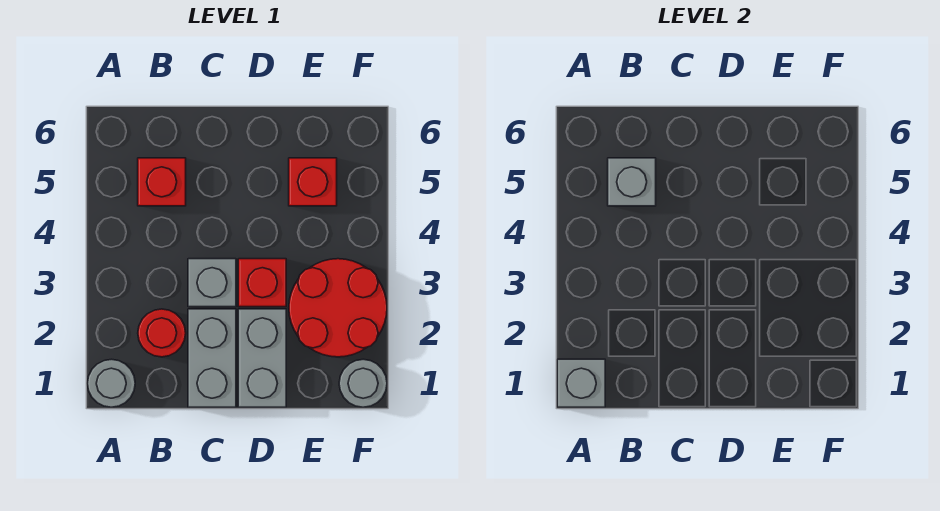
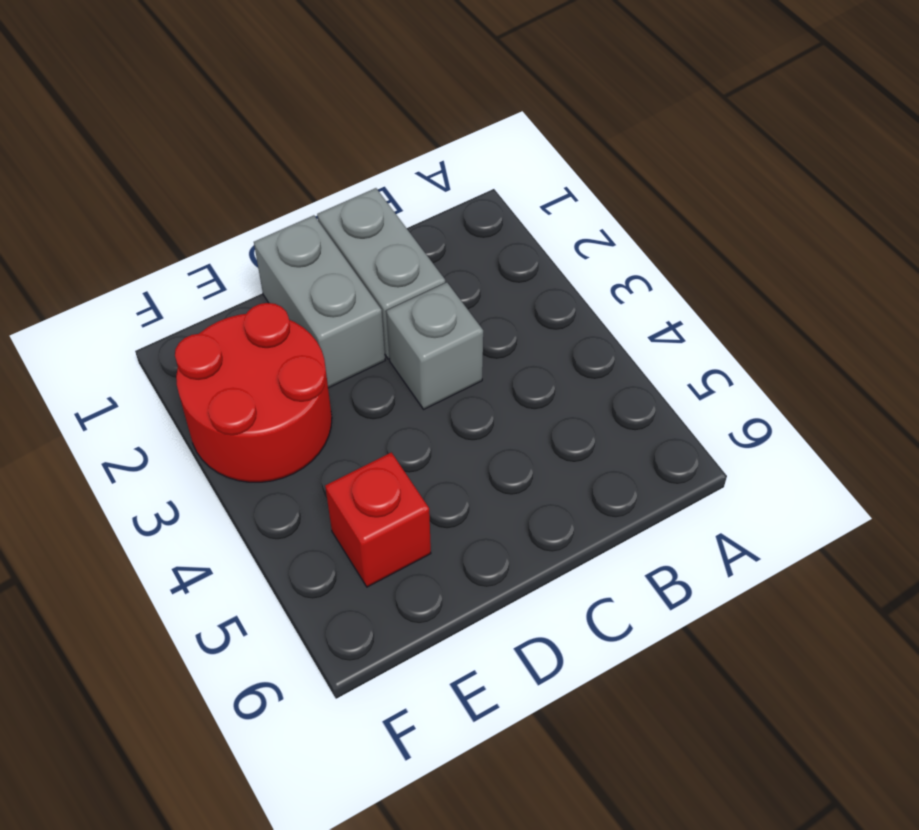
none -> grey 1x1 round brick [87,359,135,407]
none -> red 1x1 round brick [138,309,186,357]
none -> red 1x1 brick [138,158,186,206]

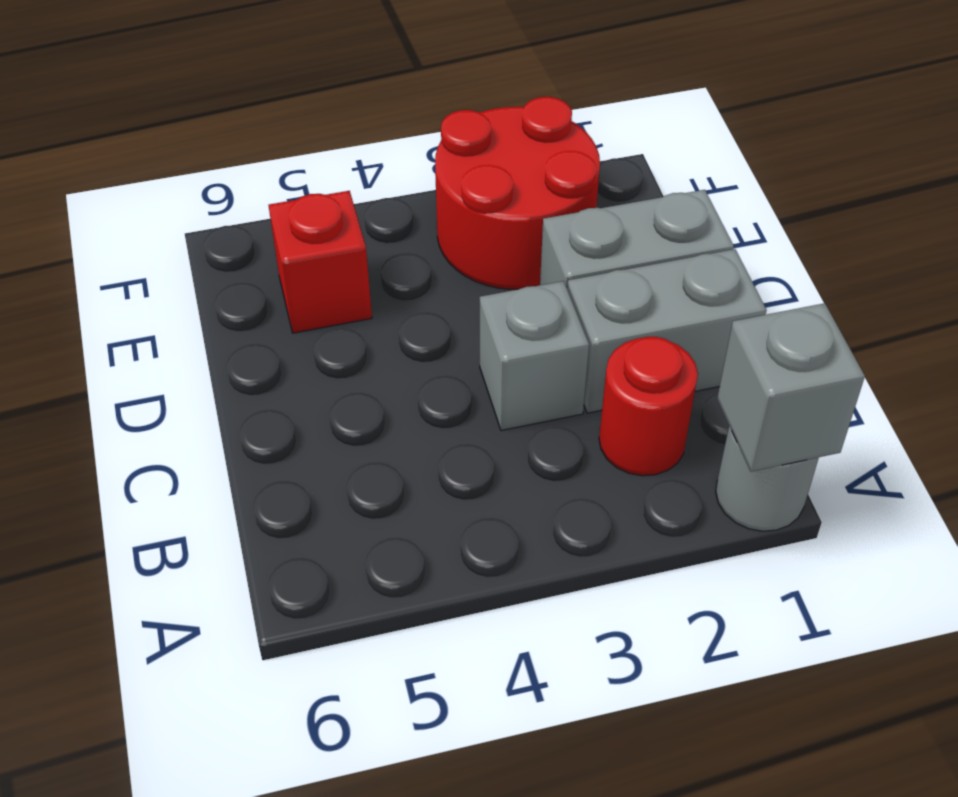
none -> red 1x1 brick [138,158,186,206]
none -> red 1x1 brick [238,259,286,307]
none -> grey 1x1 round brick [339,359,387,407]

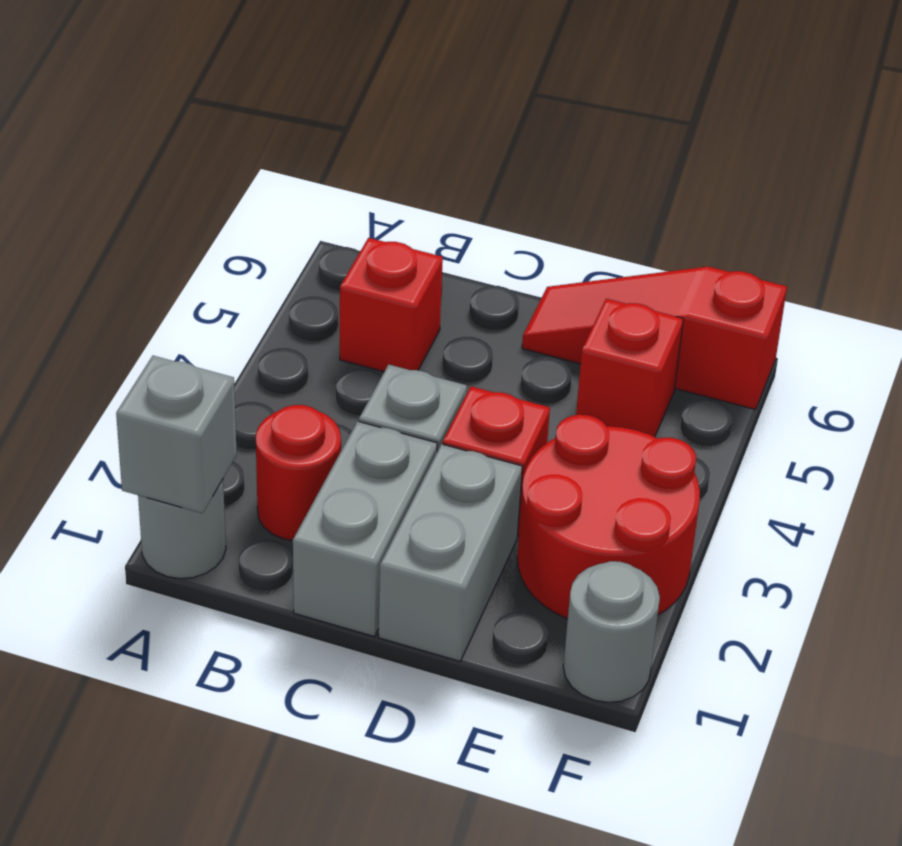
red 1x3 slope [522,267,787,410] -> none
none -> grey 1x1 brick [608,158,656,206]

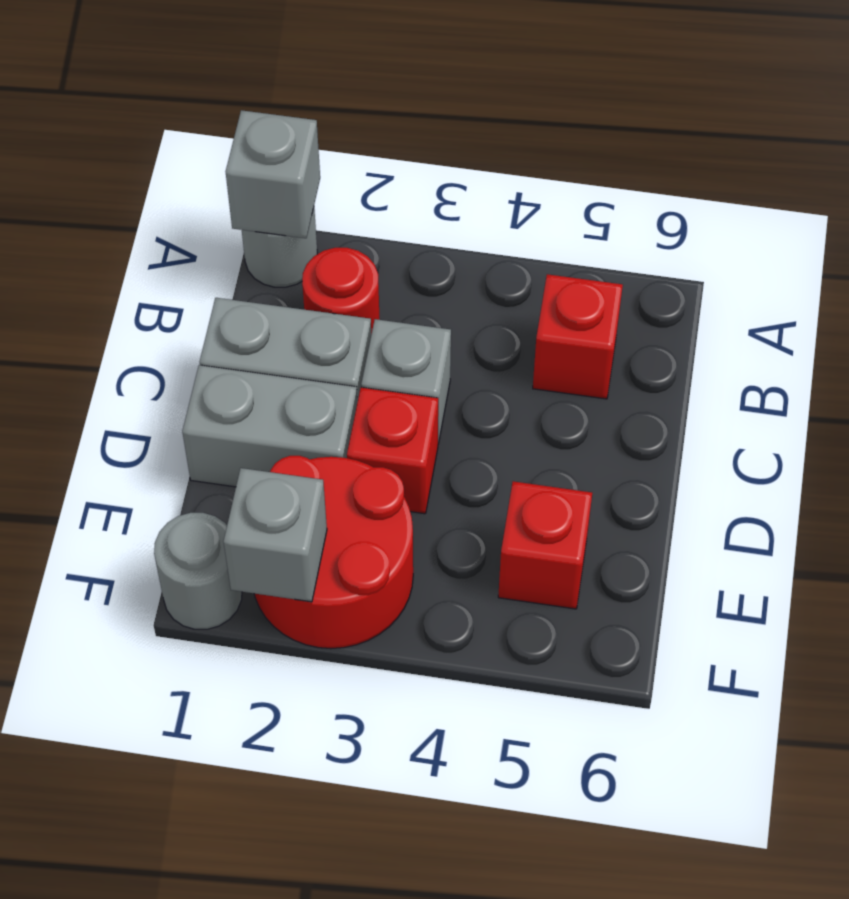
grey 1x1 brick [224,468,327,602] -> grey 1x1 brick moved to [608,158,656,206]

